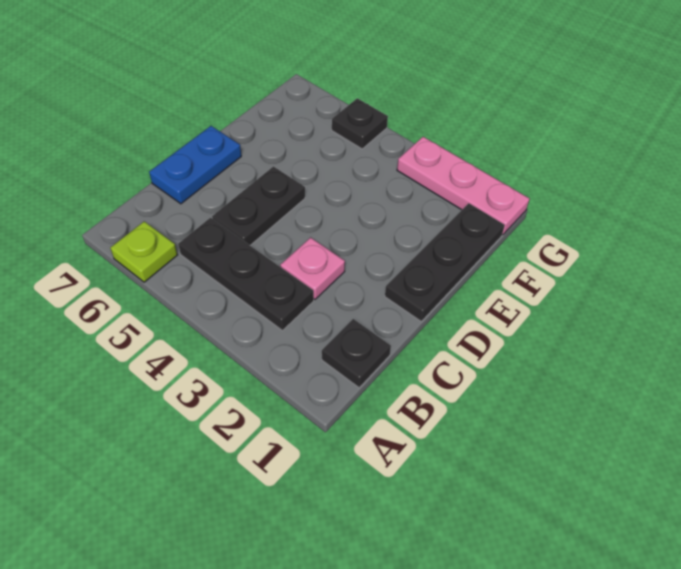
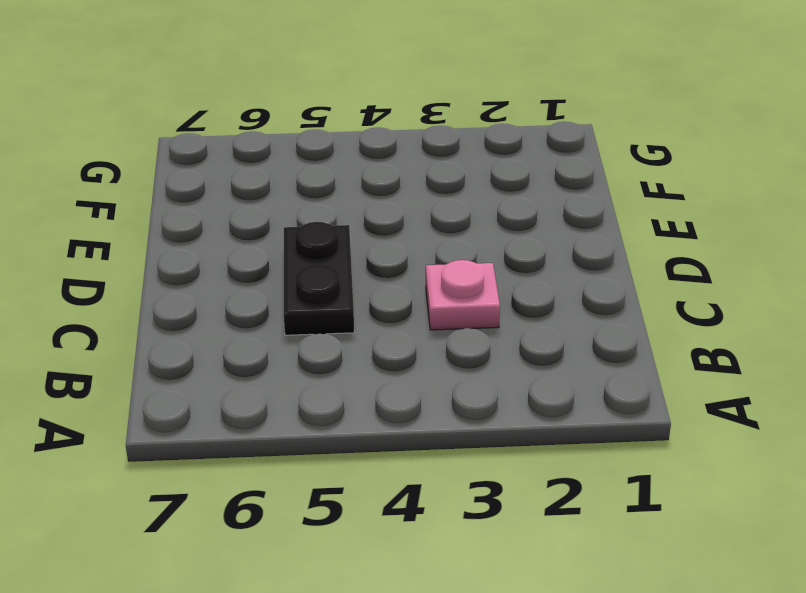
none -> lime 1x1 plate [110,221,177,282]
none -> black 1x1 plate [322,319,391,388]

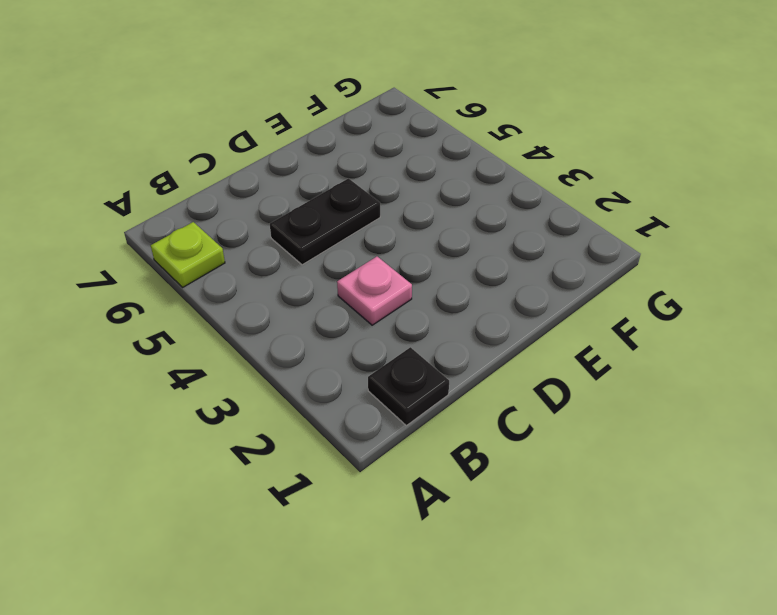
none -> black 1x3 plate [178,218,314,331]
none -> blue 1x2 plate [149,126,241,204]

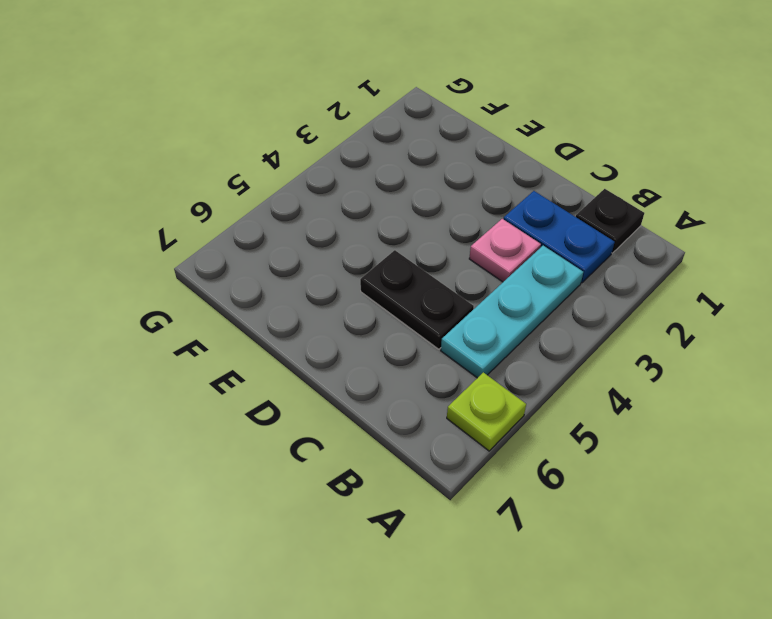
blue 1x2 plate [504,191,615,283] -> blue 1x2 plate moved to [149,126,241,204]
cyan 1x3 plate [441,246,583,378] -> black 1x3 plate [178,218,314,331]
none -> black 1x3 plate [385,203,505,321]
none -> pink 1x3 plate [397,137,530,235]

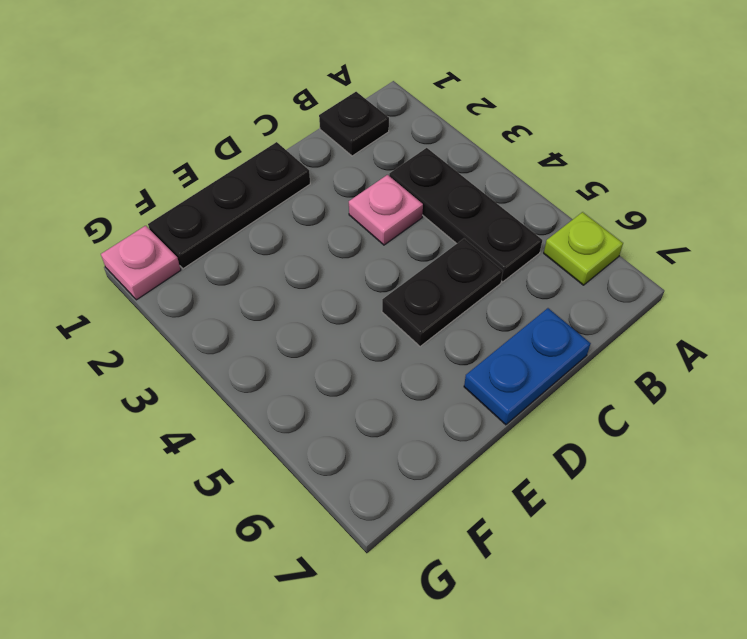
pink 1x1 plate [101,226,181,300] -> pink 1x3 plate [397,137,530,235]
none -> black 1x1 plate [332,98,388,149]

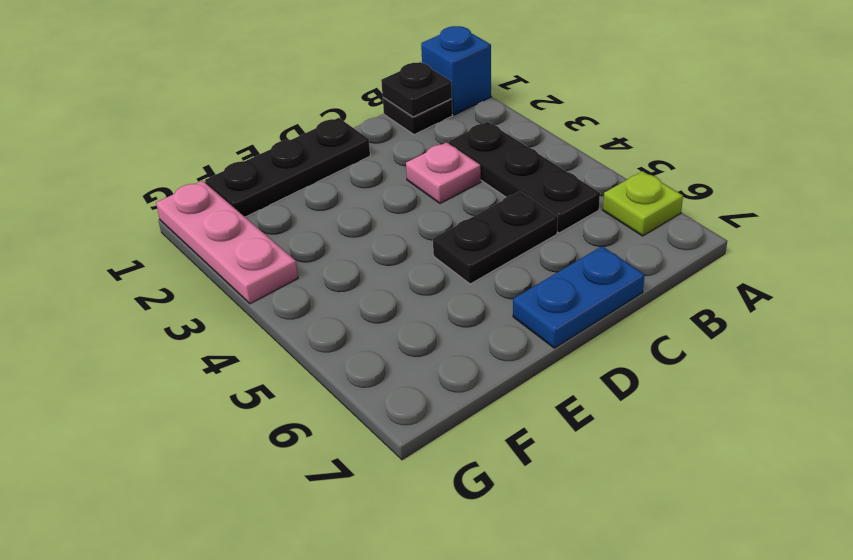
blue 1x1 brick [421,26,491,115] -> none
black 1x1 plate [381,62,452,117] -> black 1x1 plate moved to [332,98,388,149]

